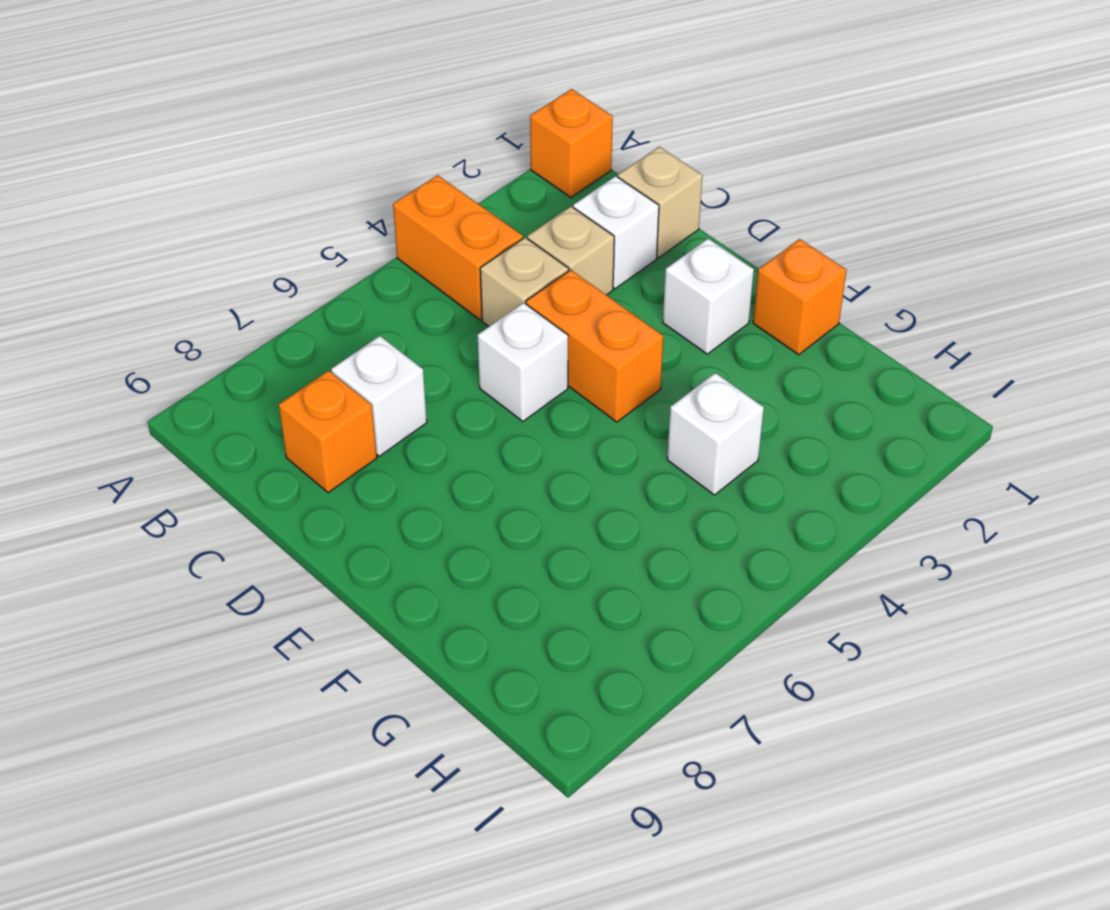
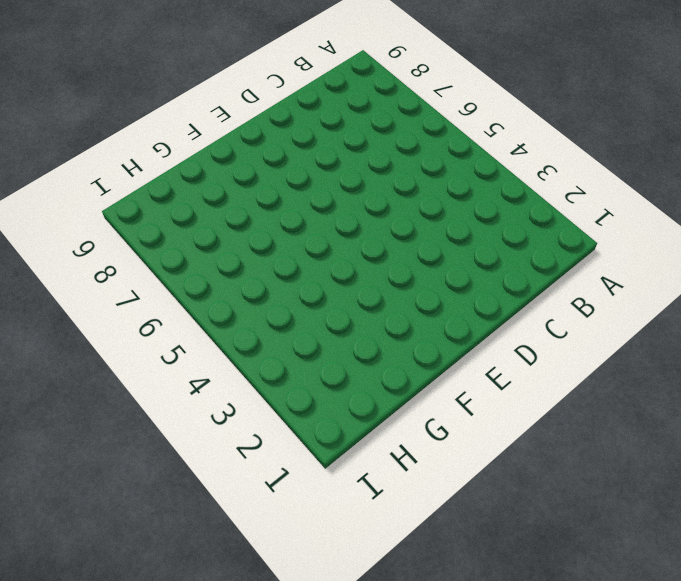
none -> orange 1x1 brick [530,89,613,197]
none -> orange 1x2 brick [393,175,523,320]
none -> tan 1x1 brick [618,147,703,258]

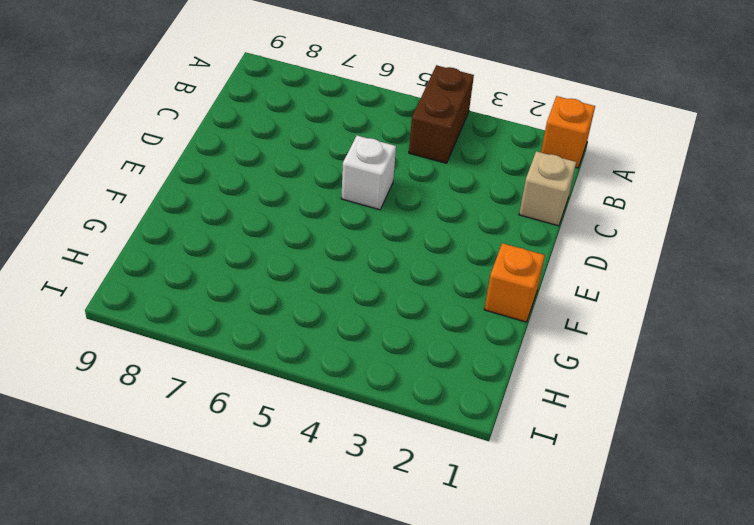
brown 1x2 brick [409,65,474,163] -> orange 1x2 brick [393,175,523,320]
none -> white 1x1 brick [573,176,659,289]
none -> tan 1x1 brick [527,206,614,295]
none -> tan 1x1 brick [480,237,569,326]

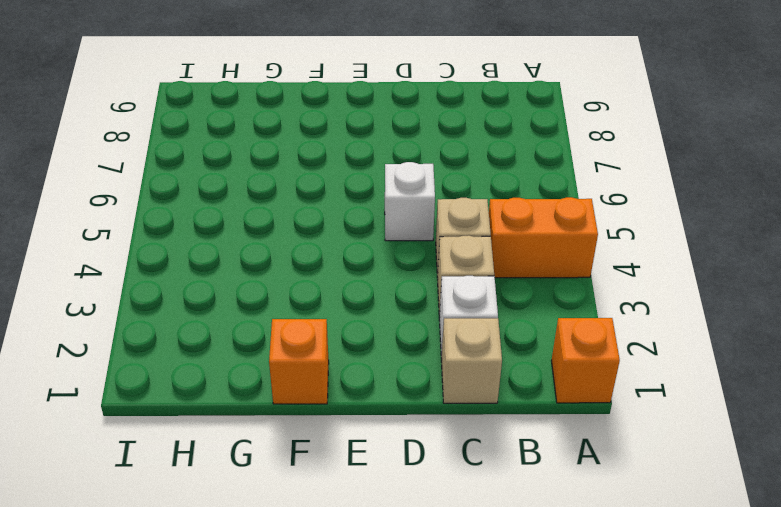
none -> white 1x1 brick [331,336,427,456]
none -> orange 1x1 brick [279,371,377,493]
none -> orange 1x2 brick [526,270,663,422]

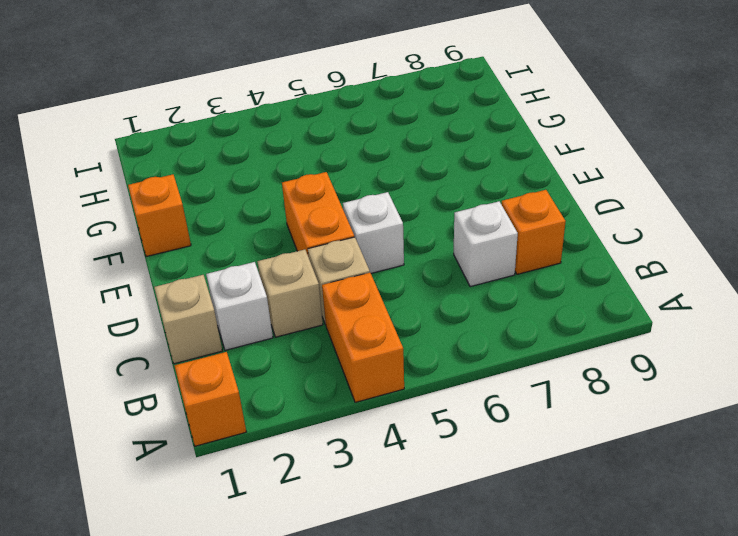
none -> white 1x1 brick [663,239,754,354]
none -> white 1x1 brick [667,373,764,495]

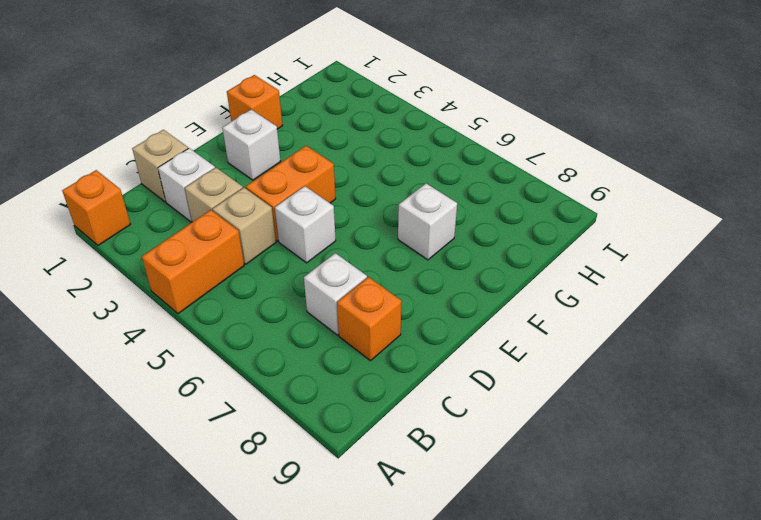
white 1x1 brick [398,183,457,260] -> white 1x1 brick moved to [667,373,764,495]

